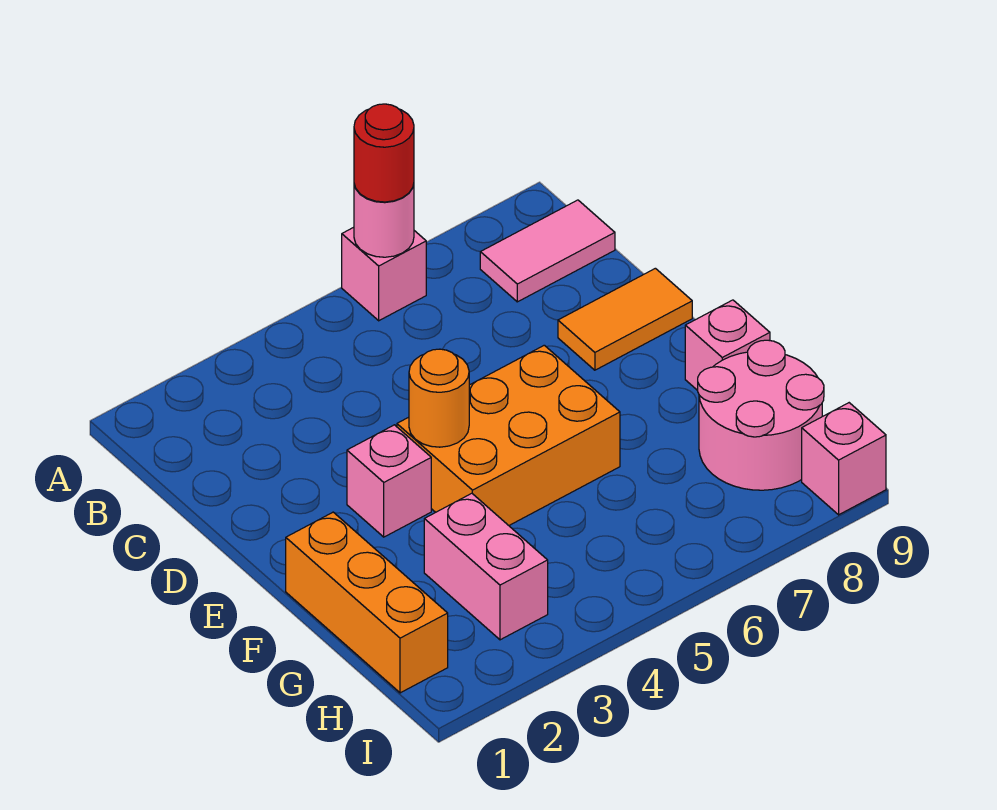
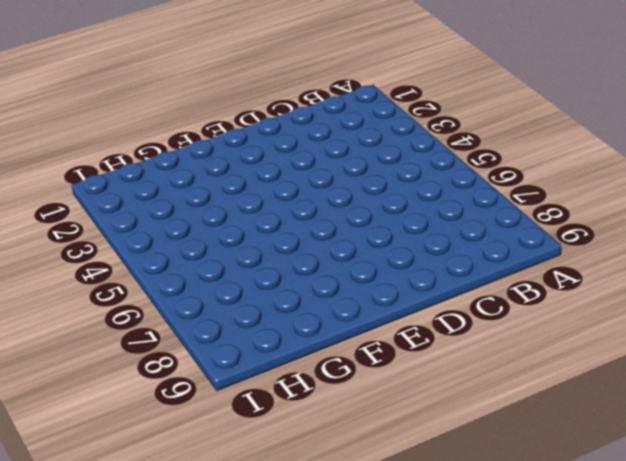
none -> pink 1x1 brick [342,227,426,321]
none -> pink 1x2 tile [480,200,615,302]
none -> orange 1x2 tile [558,268,692,370]

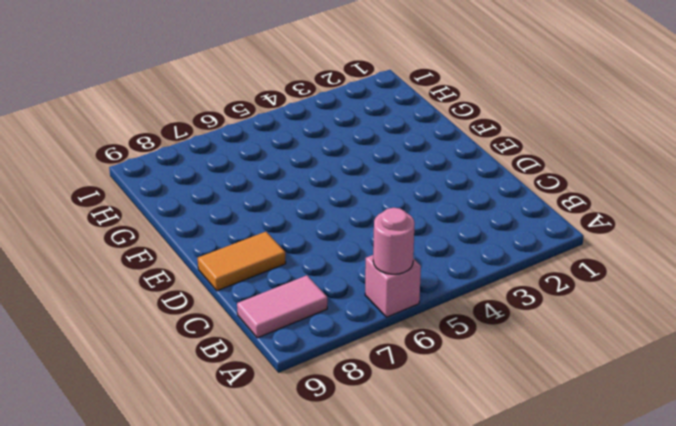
none -> pink 1x1 brick [347,425,431,537]
none -> orange 2x3 brick [397,345,620,525]
none -> orange 1x3 brick [286,512,448,693]

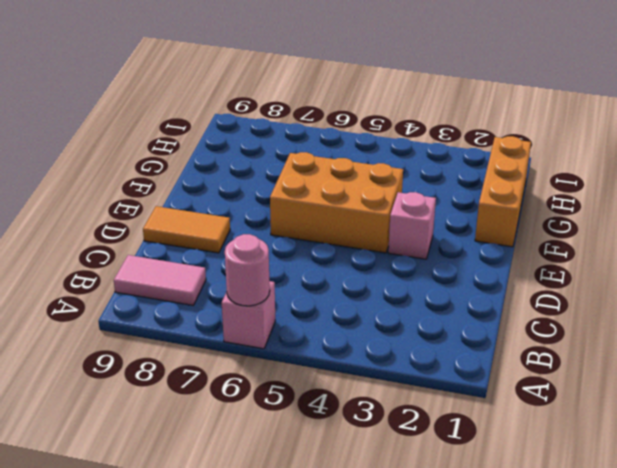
none -> pink 1x1 brick [685,300,770,390]
none -> pink 1x2 brick [424,493,548,640]
none -> pink 2x2 round brick [698,340,824,490]

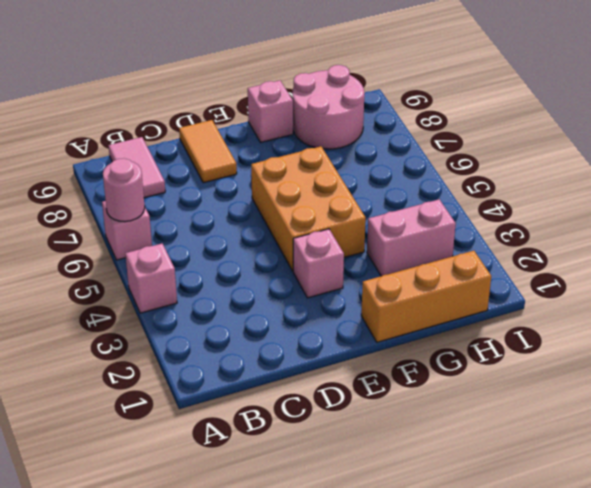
pink 1x1 brick [125,244,177,313] -> pink 1x1 brick moved to [802,403,886,515]
none -> orange 1x1 round brick [409,349,469,447]
none -> red 1x1 round brick [354,104,414,202]

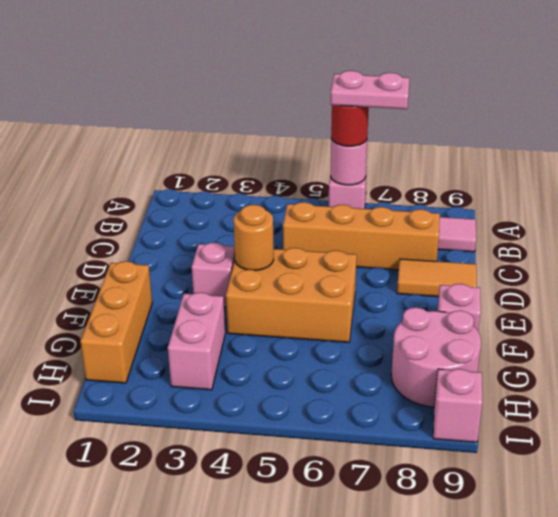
pink 1x2 plate [331,71,409,109] -> none
orange 1x4 brick [283,202,440,270] -> none

